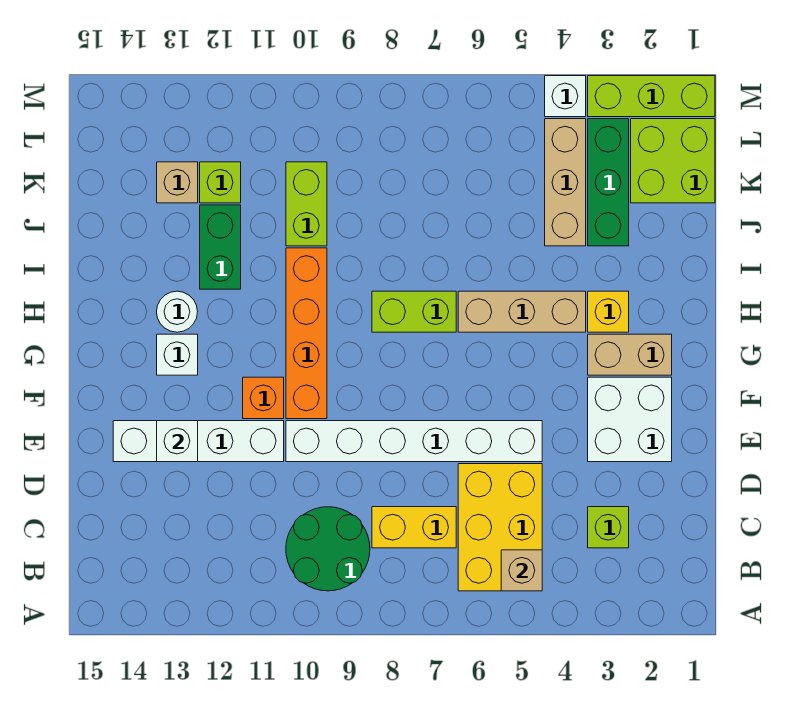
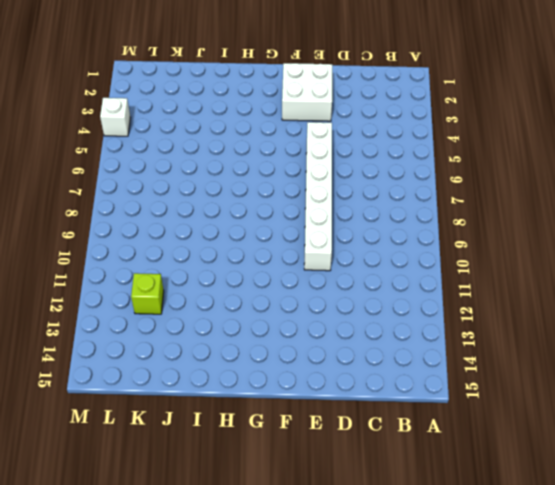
none -> yellow 2x3 brick [458,464,542,591]
none -> green 2x2 round brick [286,507,370,591]
none -> lime 1x1 brick [588,507,629,548]

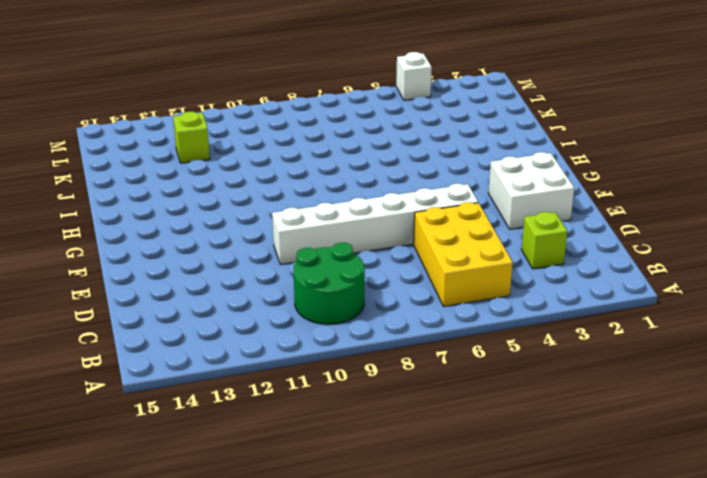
none -> yellow 1x2 brick [372,507,456,548]
none -> white 1x4 brick [113,421,284,462]
none -> orange 1x4 brick [286,248,327,419]

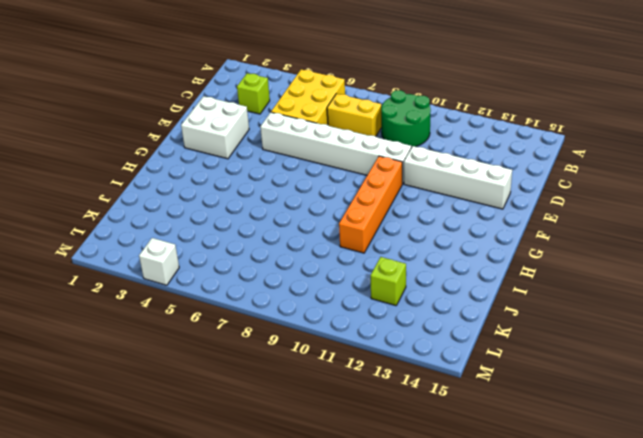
none -> orange 1x1 brick [243,377,284,419]
none -> tan 1x2 brick [588,334,672,375]
none -> white 1x1 brick [157,334,198,375]

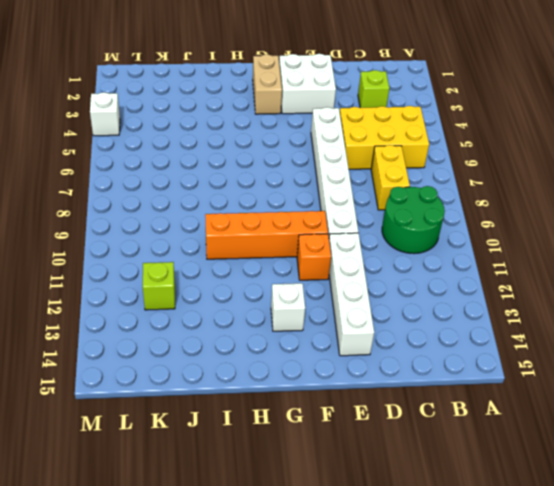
none -> yellow 1x1 brick [588,291,629,332]
none -> tan 1x3 brick [458,291,586,332]
none -> lime 1x2 brick [372,291,456,332]

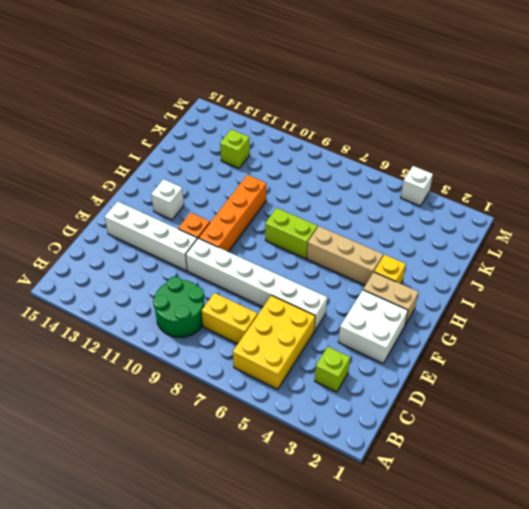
none -> white 1x1 round brick [157,291,198,332]
none -> green 1x2 brick [200,205,241,289]
none -> green 1x3 brick [588,119,629,246]

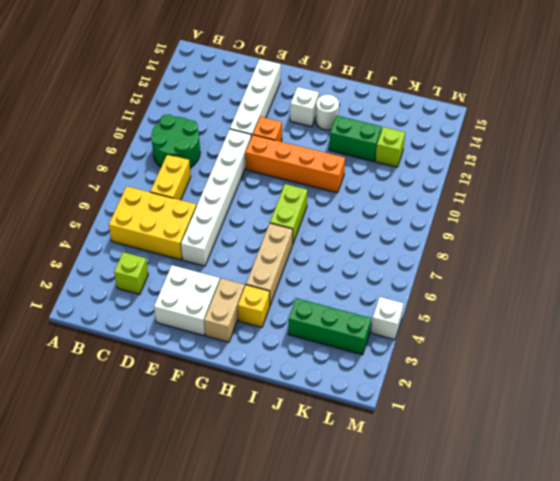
none -> tan 1x3 brick [545,119,586,246]
none -> lime 1x2 brick [286,162,327,246]
none -> lime 2x2 brick [631,119,715,203]

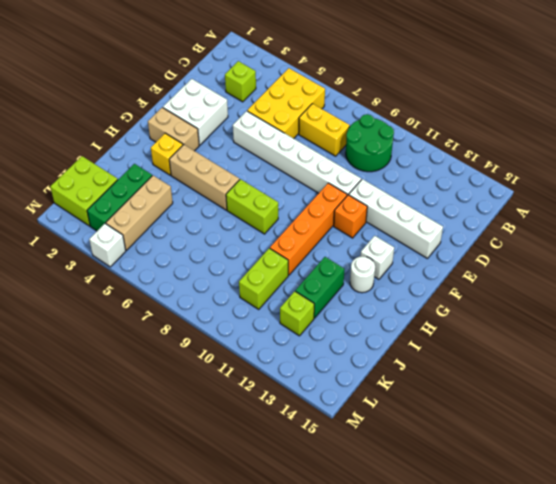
none -> tan 1x1 brick [157,162,198,203]
none -> lime 1x3 brick [588,76,715,117]
none -> tan 1x1 brick [501,550,542,591]

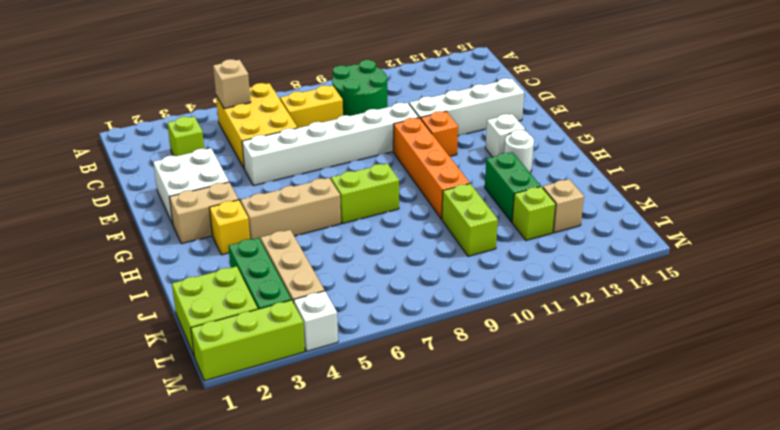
none -> white 1x1 brick [157,421,198,462]

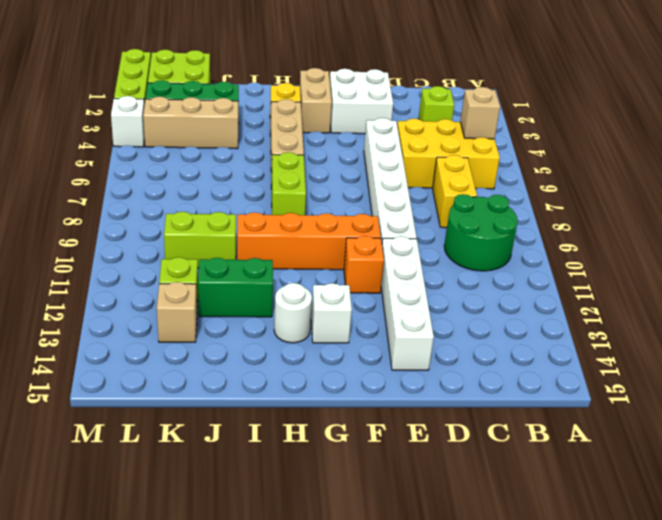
none -> white 1x1 brick [157,421,198,462]

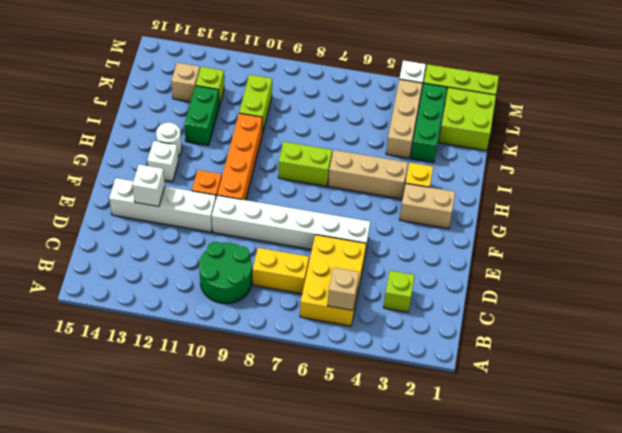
none -> white 2x2 brick [588,377,672,462]

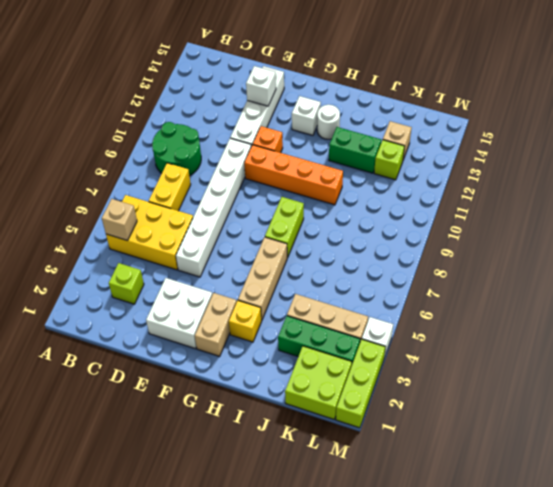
none -> lime 1x2 brick [286,162,327,246]

